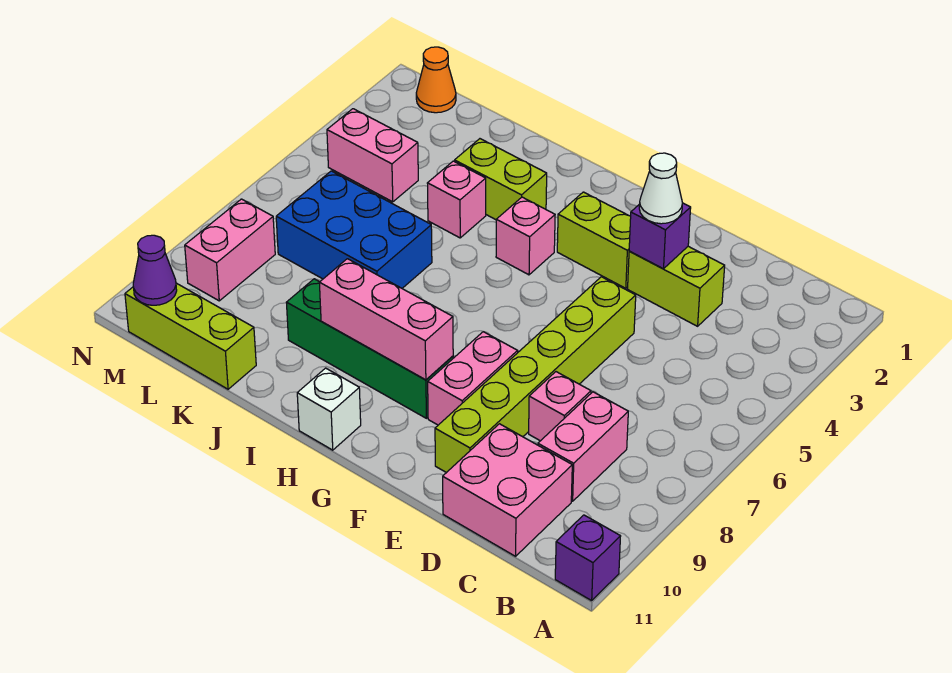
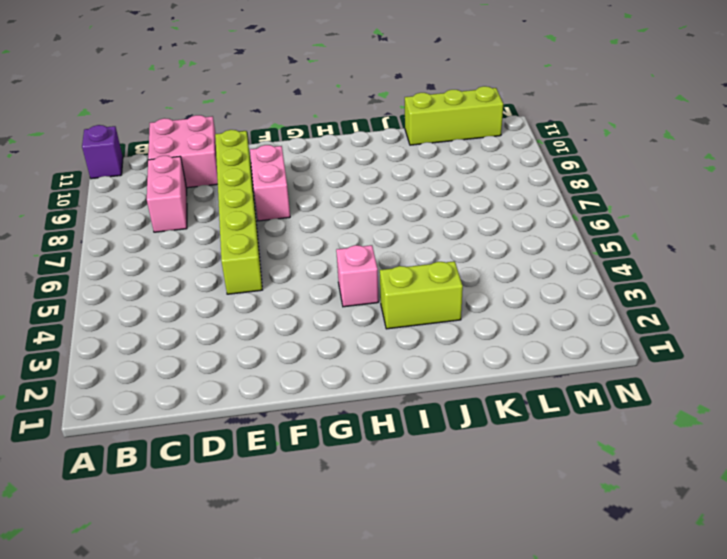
none -> lime 1x2 brick [628,246,725,326]
none -> pink 1x1 brick [529,372,591,441]
none -> lime 1x2 brick [557,192,631,288]

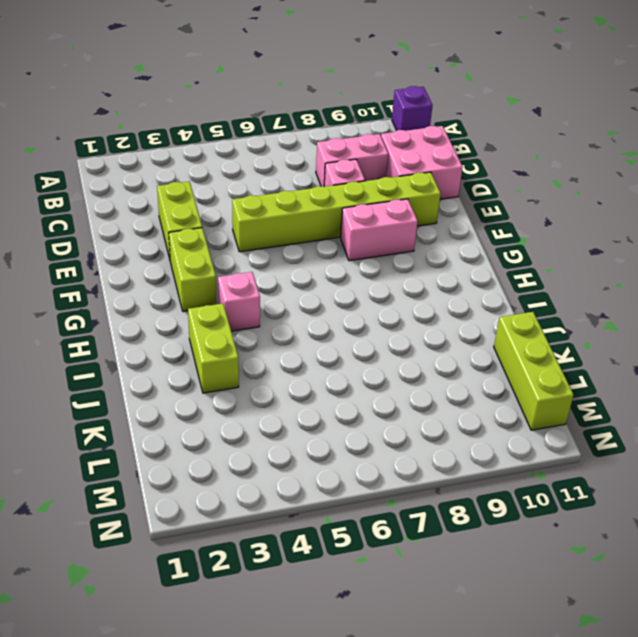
none -> green 1x4 brick [286,279,453,418]
none -> white 1x1 brick [297,368,361,450]
none -> pink 1x1 brick [427,161,486,238]

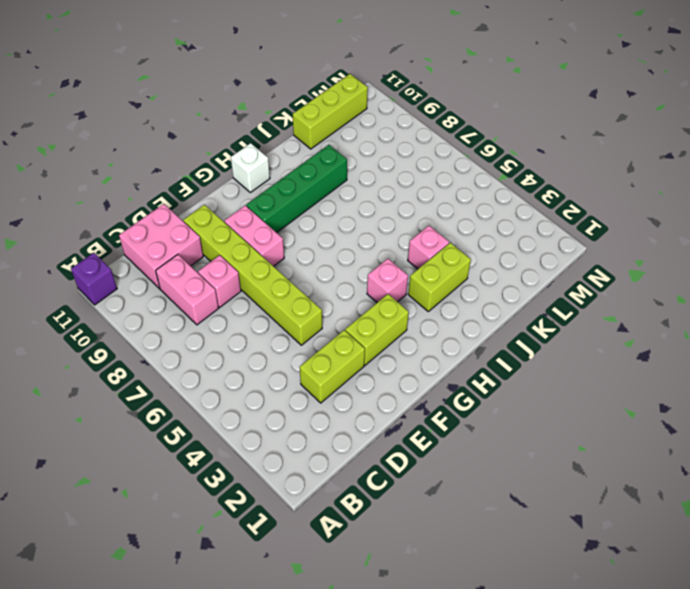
none -> blue 2x3 brick [276,171,432,288]
none -> pink 1x2 brick [327,109,418,202]
none -> orange 1x1 cone [416,47,456,113]

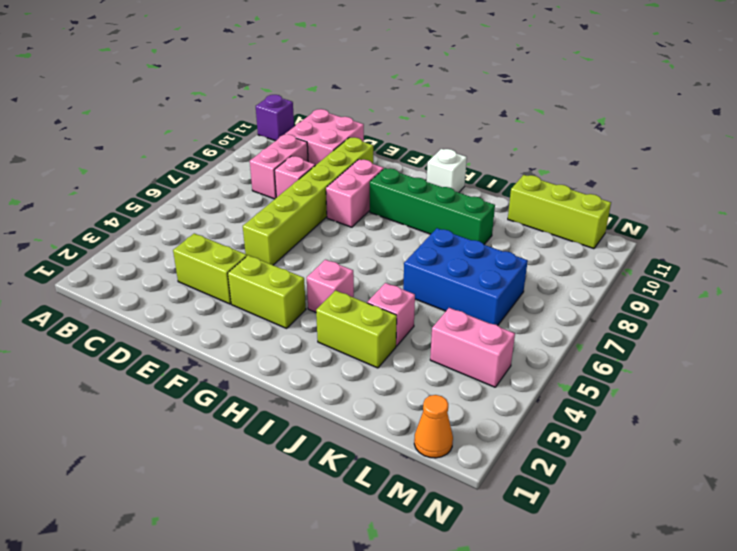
none -> pink 1x2 brick [185,199,275,301]
none -> purple 1x1 brick [629,203,691,269]
none -> pink 1x3 brick [319,259,453,380]

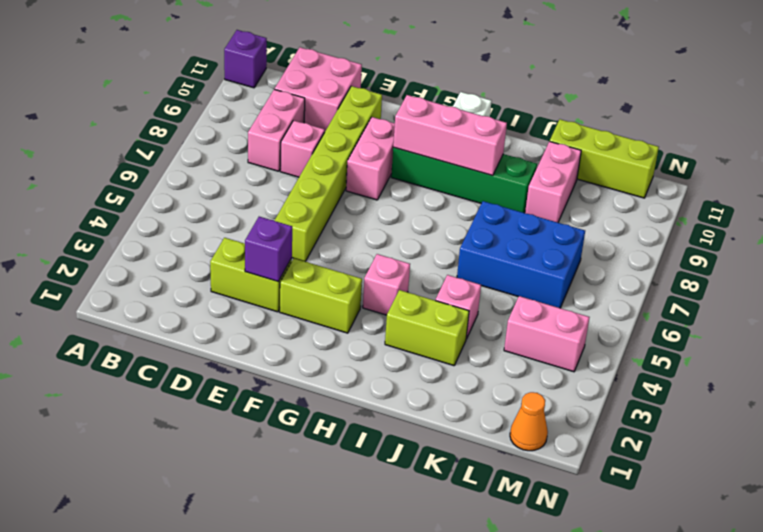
pink 1x2 brick [525,141,581,222] -> pink 1x2 brick moved to [185,199,275,301]
none -> purple 1x1 cone [133,235,177,305]
none -> white 1x1 cone [639,153,682,224]

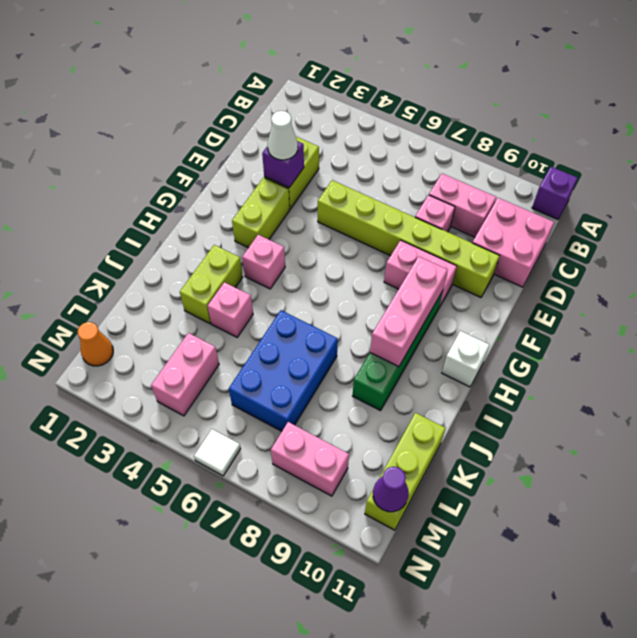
white 1x1 tile [194,429,241,476] -> none

